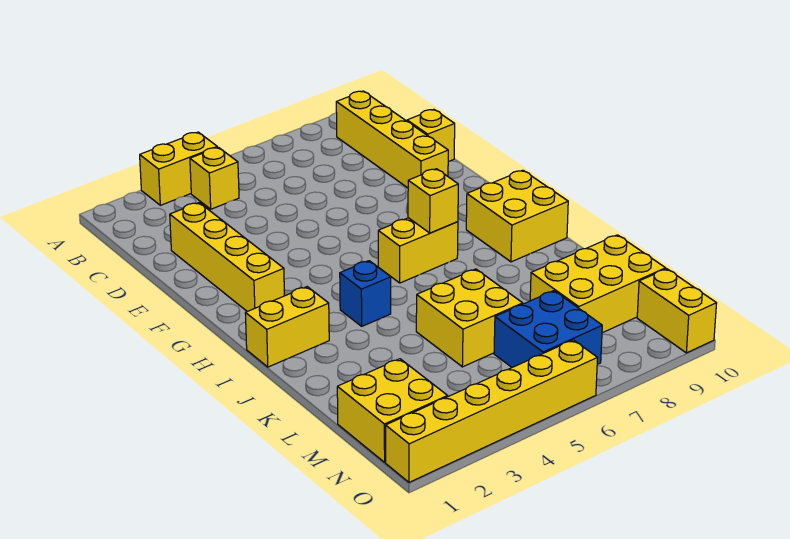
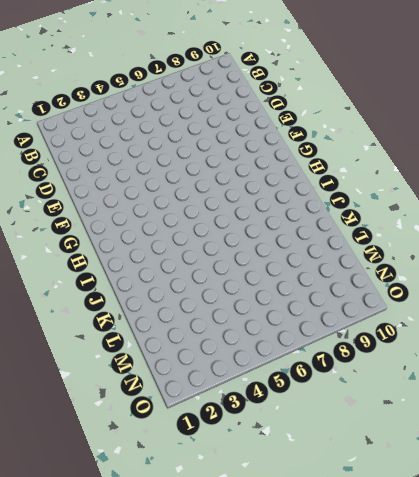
none -> yellow 1x2 brick [140,132,217,205]
none -> yellow 1x1 brick [190,147,239,209]
none -> yellow 1x4 brick [336,91,448,188]

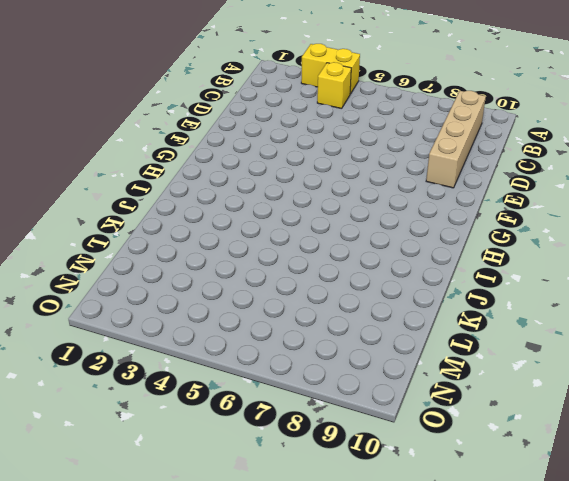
tan 1x4 brick [426,91,486,188] -> yellow 1x4 brick [336,91,448,188]
none -> yellow 1x4 brick [170,203,284,312]
none -> yellow 1x1 brick [407,109,455,162]
none -> yellow 1x2 brick [378,218,458,283]

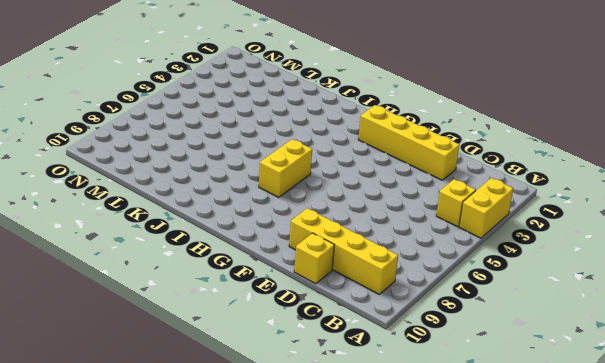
none -> yellow 2x2 brick [466,170,568,262]
none -> yellow 1x2 brick [245,287,329,367]
none -> blue 1x1 brick [340,261,391,326]

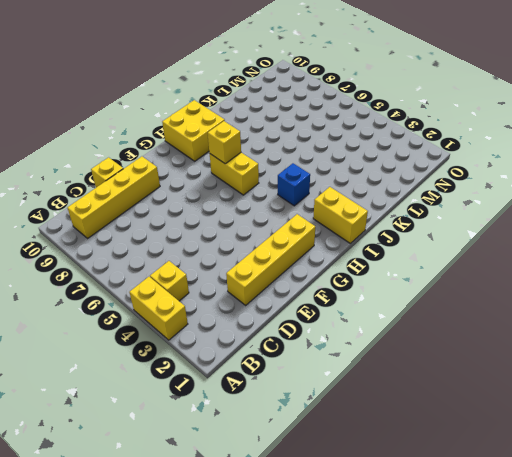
none -> yellow 2x2 brick [416,269,523,367]
none -> yellow 2x3 brick [530,235,666,333]
none -> yellow 2x2 brick [337,359,448,462]

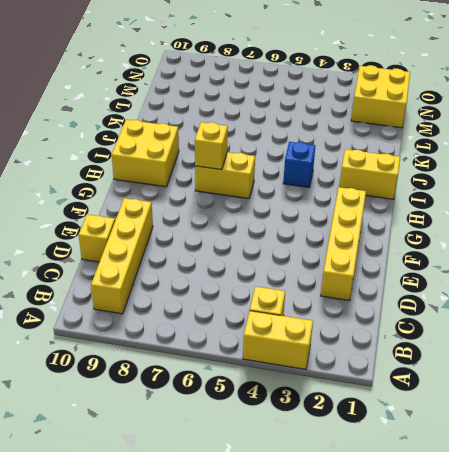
none -> yellow 2x2 brick [416,269,523,367]
none -> yellow 2x3 brick [530,235,666,333]
none -> blue 2x2 brick [494,291,602,367]

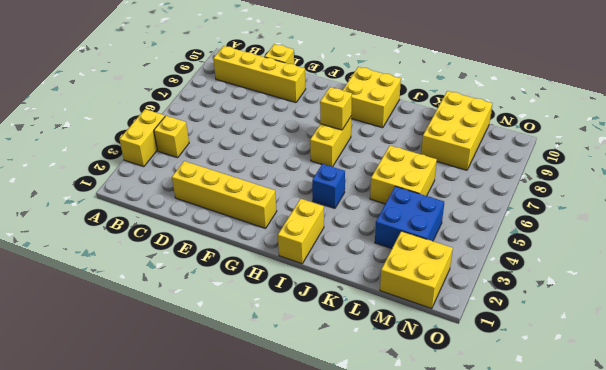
blue 2x2 brick [375,186,444,248] -> blue 2x2 brick moved to [494,291,602,367]
none -> yellow 1x2 brick [637,269,717,353]
none -> yellow 1x6 brick [386,340,597,482]

